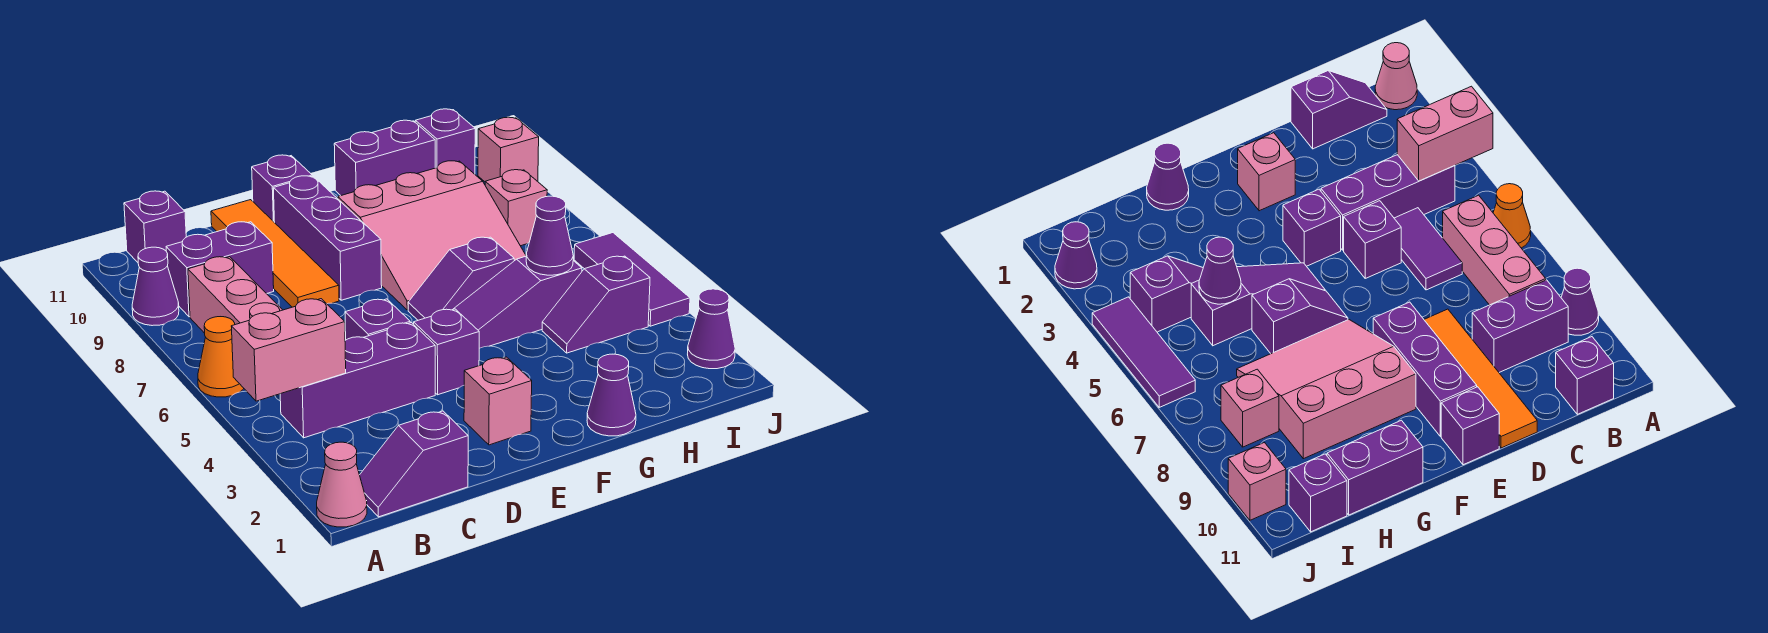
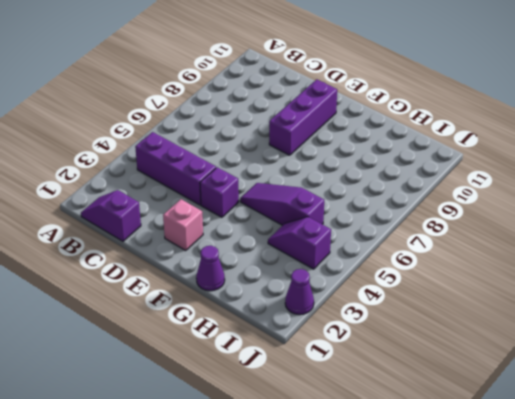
none -> pink 1x1 cone [317,442,367,527]
none -> orange 1x1 cone [198,317,244,397]
none -> purple 1x1 cone [132,247,179,326]

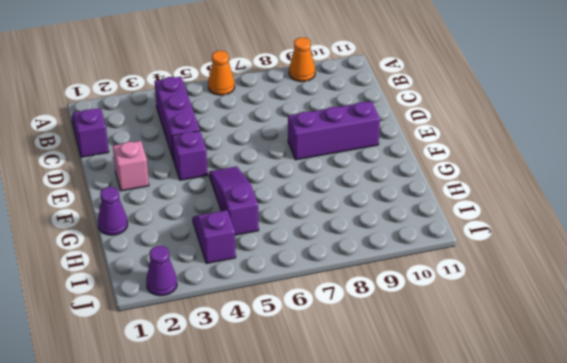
orange 1x1 cone [289,38,315,82] -> purple 1x1 cone [132,247,179,326]
none -> pink 1x1 cone [317,442,367,527]
none -> pink 1x3 brick [188,257,282,333]
none -> purple 1x2 brick [166,222,274,317]

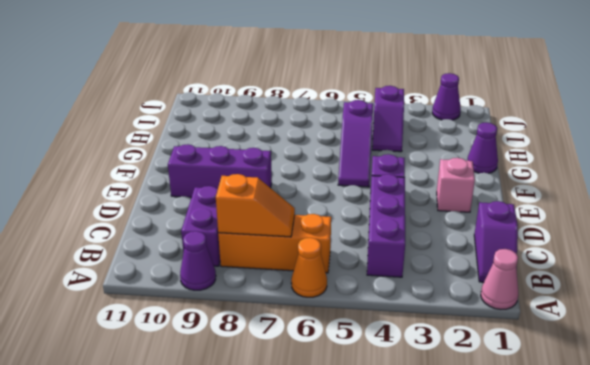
orange 1x3 brick [218,214,331,273] -> pink 1x3 brick [188,257,282,333]
orange 1x2 slope [216,174,295,237] -> none
none -> purple 1x1 brick [124,191,186,262]
none -> purple 1x2 tile [1394,208,1462,290]
none -> purple 1x1 brick [345,299,410,340]

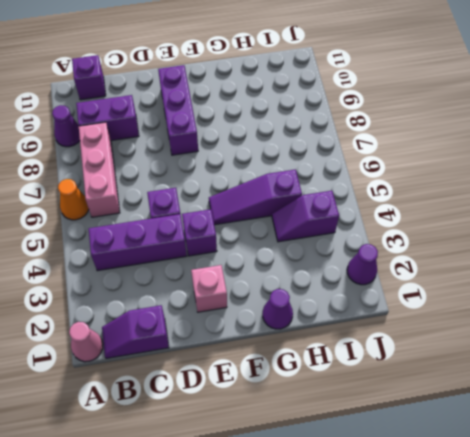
none -> purple 1x2 tile [1394,208,1462,290]
none -> orange 1x4 tile [211,200,339,307]
none -> purple 1x1 brick [252,155,312,223]

